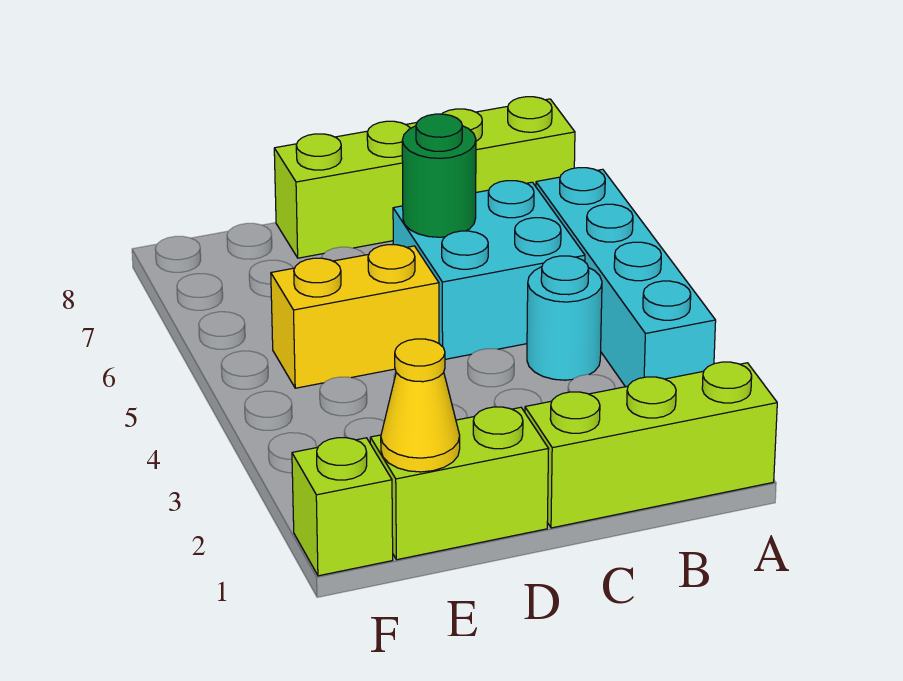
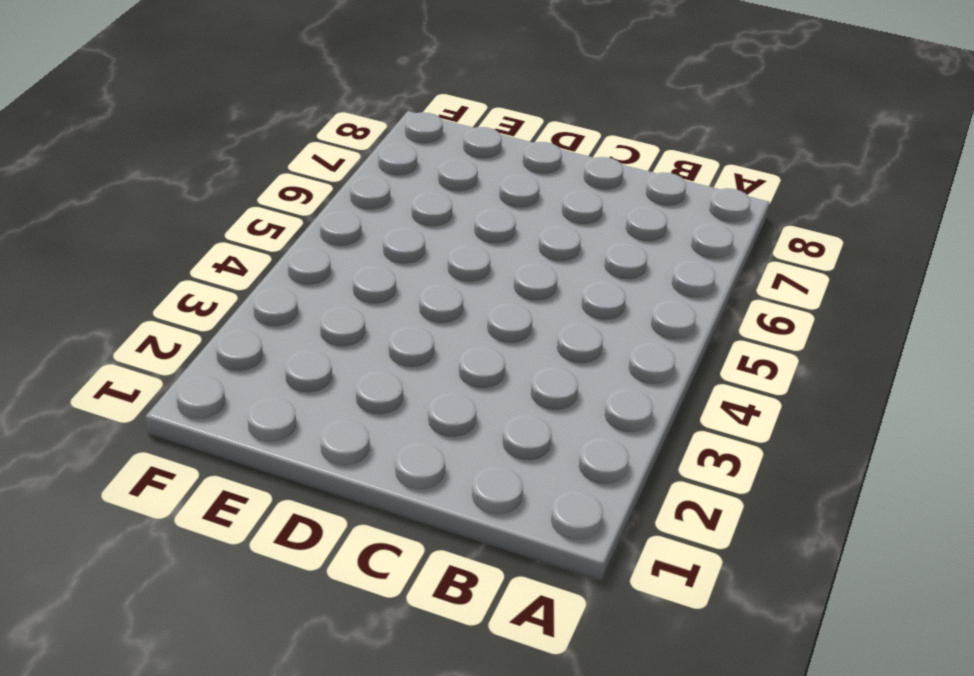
none -> lime 1x3 brick [525,362,777,528]
none -> cyan 1x4 brick [536,168,716,387]

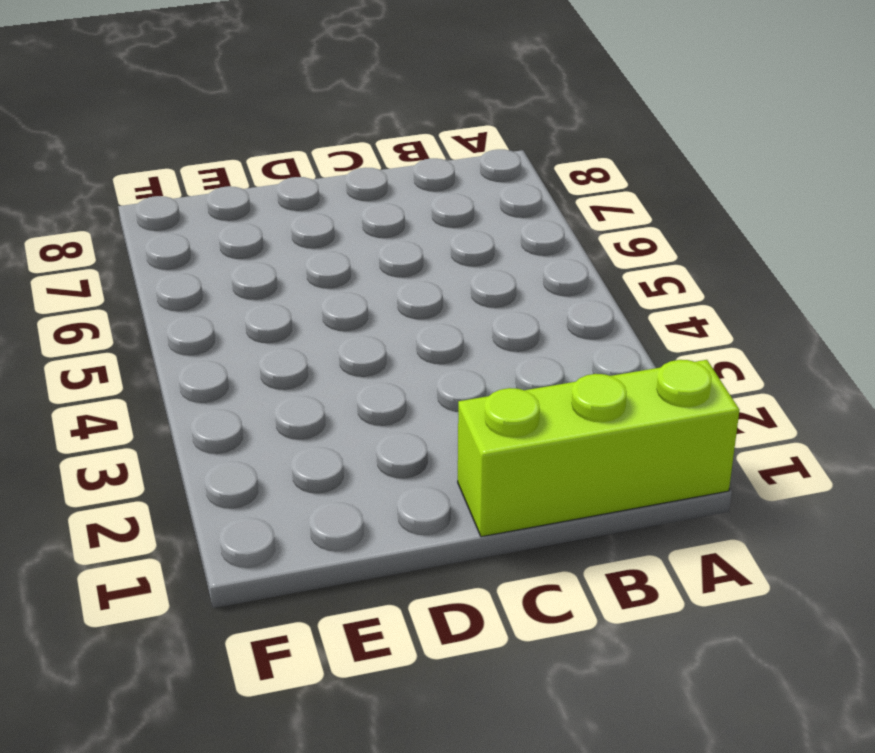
none -> cyan 1x4 brick [536,168,716,387]
none -> lime 1x4 brick [274,97,575,258]

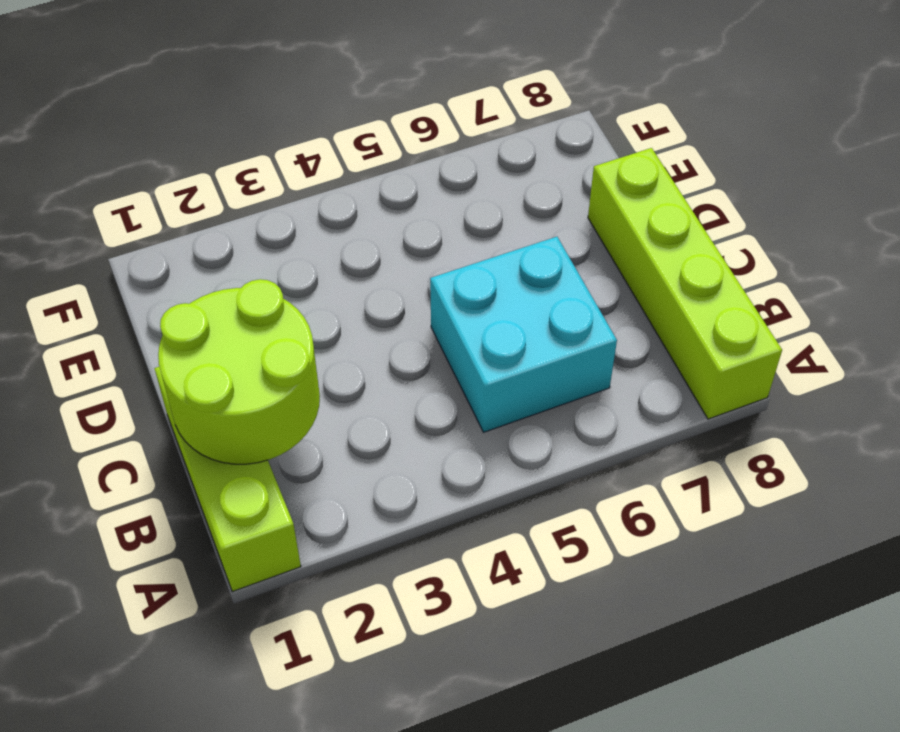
lime 2x2 round brick [158,279,320,464] -> none
none -> cyan 1x4 brick [536,168,716,387]
none -> cyan 1x1 round brick [527,256,602,380]

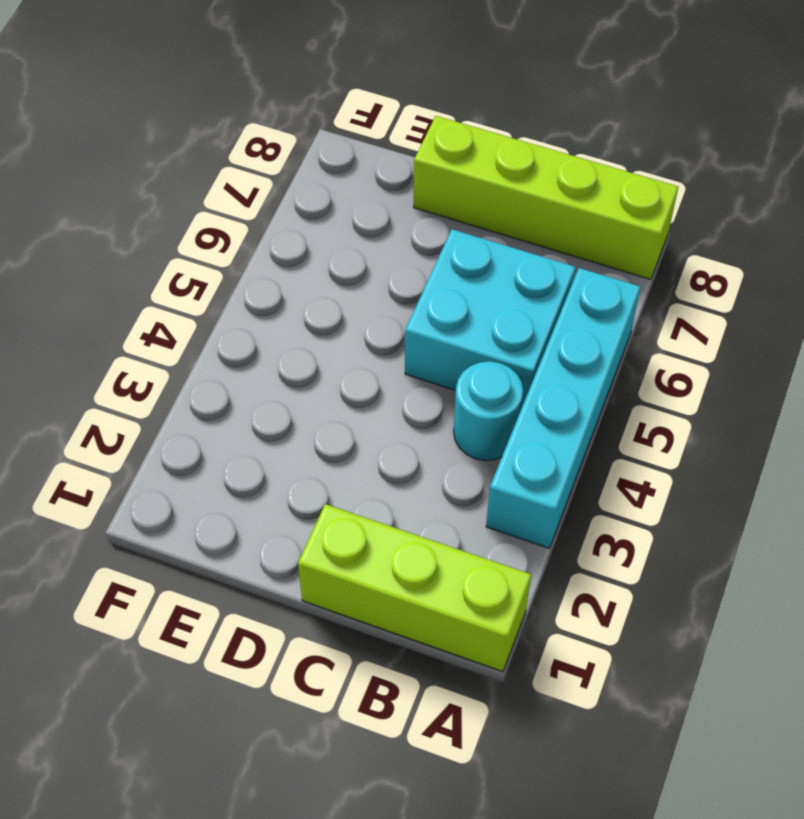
none -> lime 1x2 brick [370,407,548,560]
none -> yellow 1x2 brick [271,245,439,388]

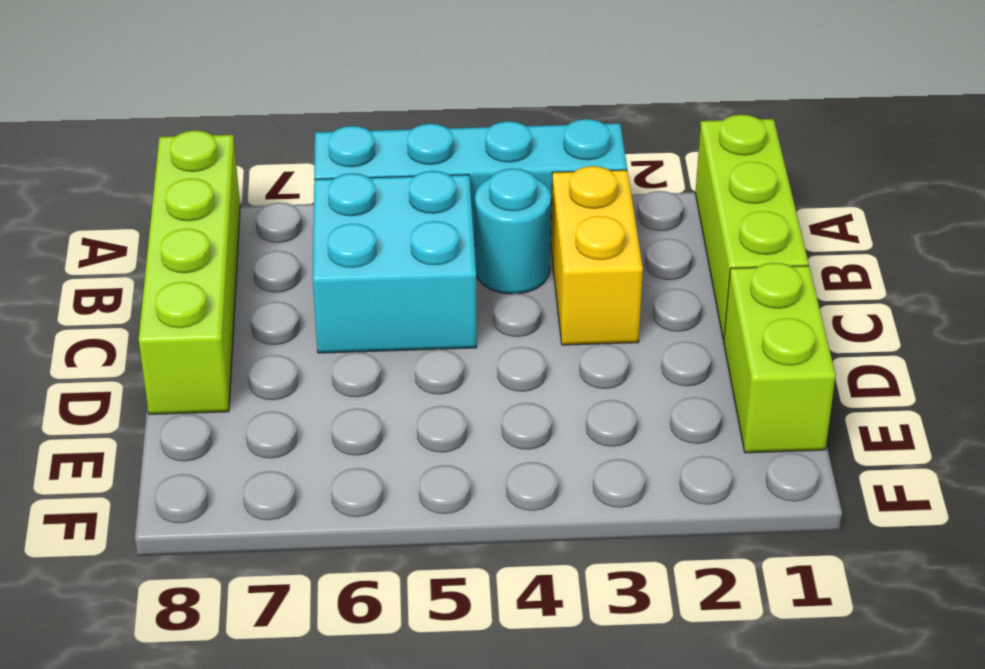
yellow 1x2 brick [551,166,643,345] -> yellow 1x2 brick moved to [271,245,439,388]
none -> lime 1x1 brick [292,438,393,576]
none -> green 1x1 round brick [402,114,476,237]

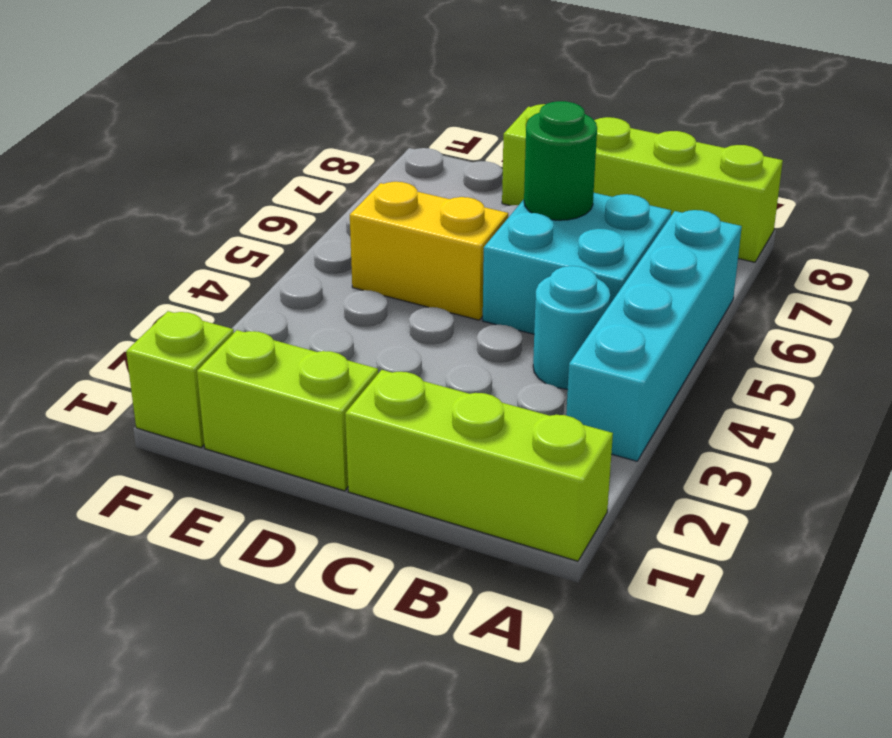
none -> yellow 1x1 cone [381,339,460,472]

